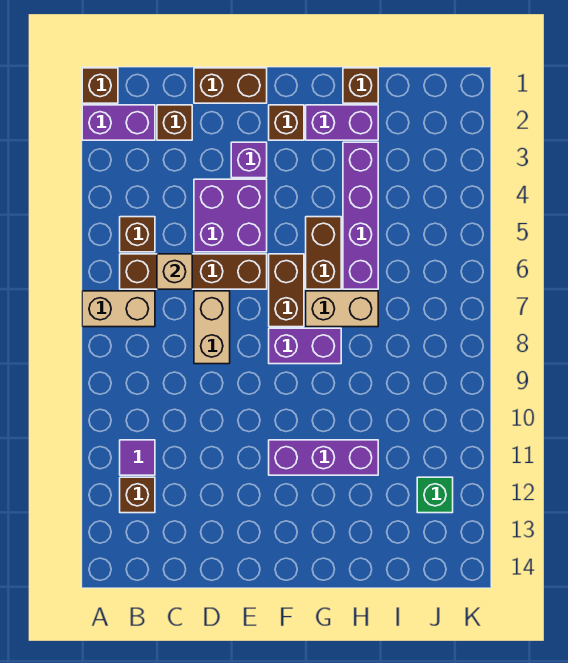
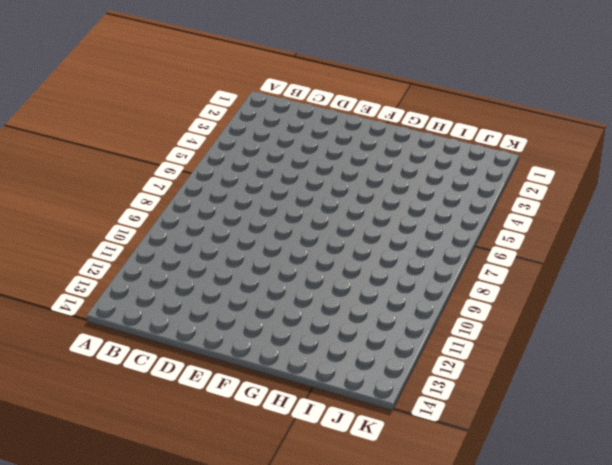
none -> brown 1x1 brick [82,68,118,103]
none -> purple 1x2 brick [82,105,155,140]
none -> tan 1x2 brick [82,291,155,327]

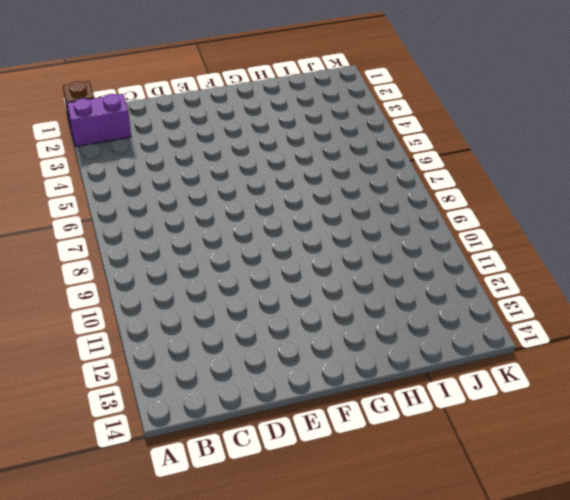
none -> tan 1x2 brick [82,291,155,327]
none -> brown 1x1 brick [120,217,155,252]
none -> brown 1x4 brick [120,254,267,289]

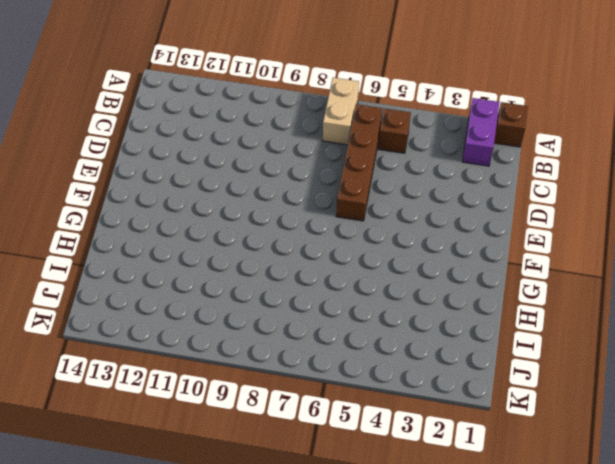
none -> purple 1x1 tile [120,440,155,475]
none -> brown 1x1 brick [120,477,155,513]
none -> brown 1x1 brick [157,105,192,140]

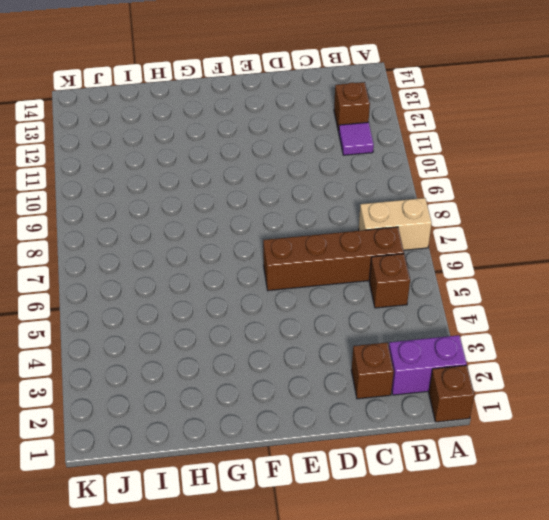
none -> brown 1x2 brick [194,68,267,103]
none -> purple 2x2 brick [194,179,267,252]
none -> tan 1x2 brick [194,291,230,364]

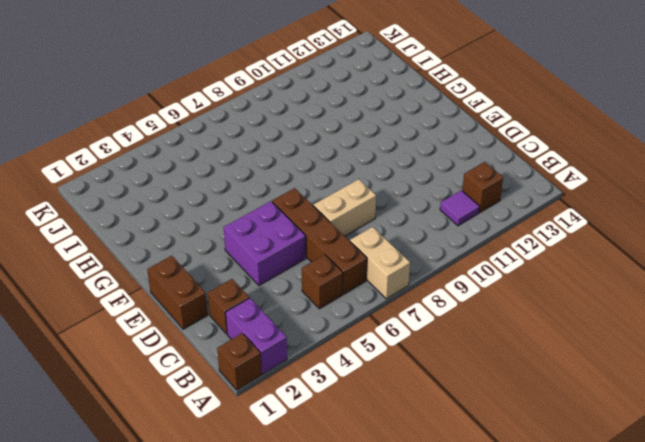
none -> purple 1x1 brick [231,142,267,178]
none -> brown 1x1 brick [269,105,304,140]
none -> brown 1x2 brick [269,254,304,327]

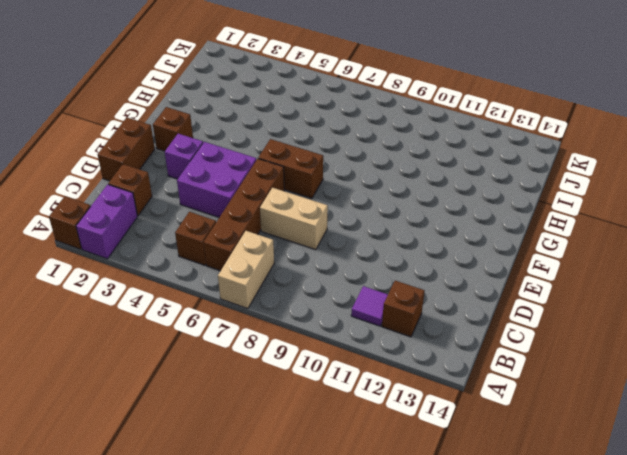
none -> purple 1x2 brick [269,328,341,364]
none -> purple 1x3 brick [269,440,378,475]
none -> purple 1x2 brick [306,105,378,140]

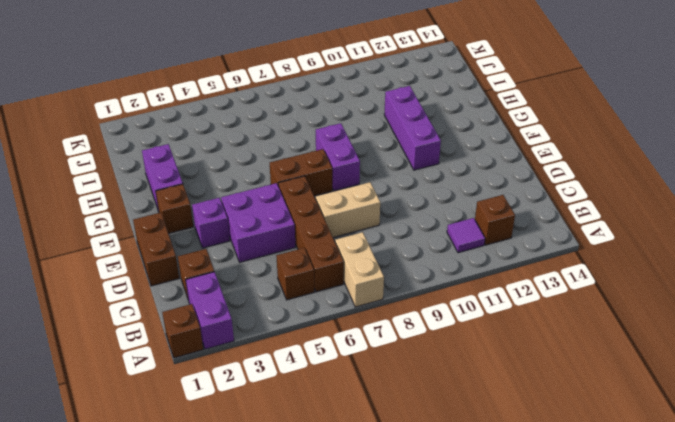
none -> brown 1x2 brick [306,217,341,289]
none -> tan 1x2 brick [306,291,378,327]
none -> brown 1x1 brick [343,68,378,103]

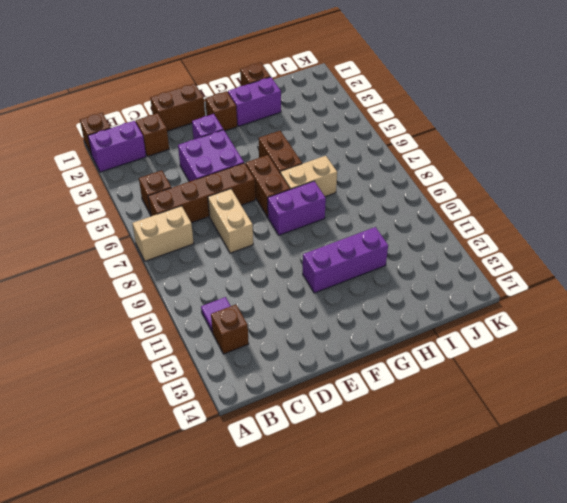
none -> purple 1x4 brick [343,142,378,289]
none -> green 1x1 brick [417,477,453,513]
none -> tan 1x1 brick [157,254,192,289]

